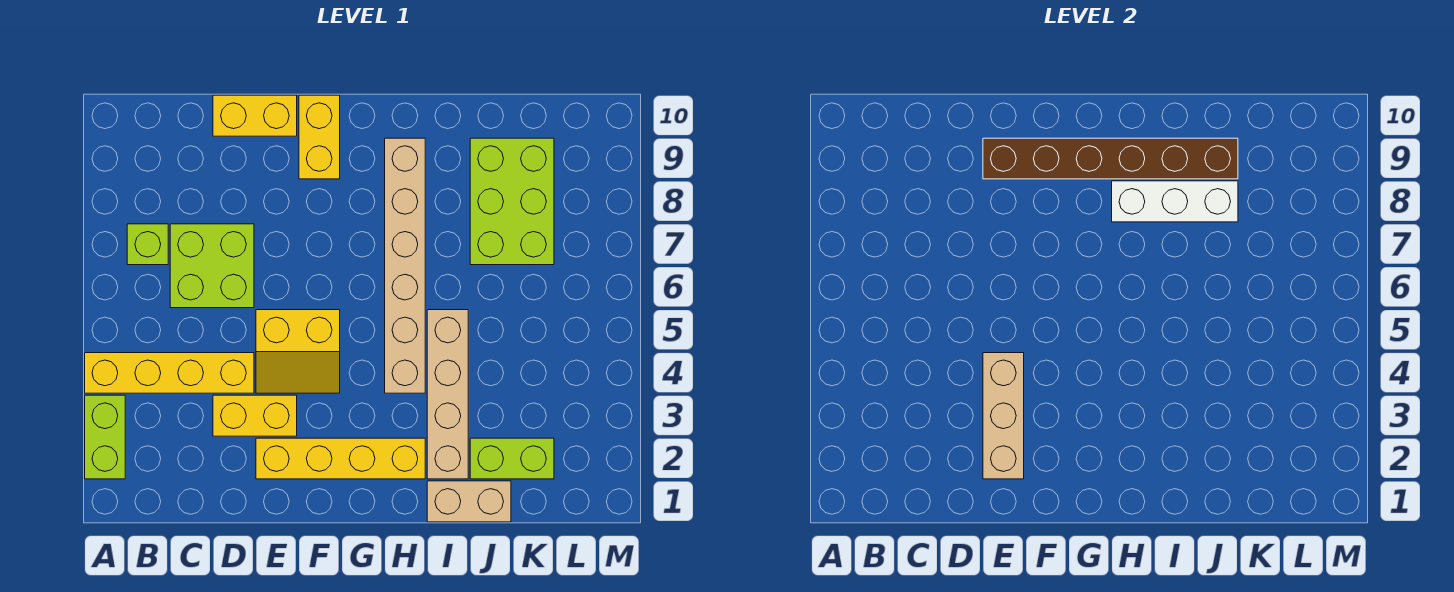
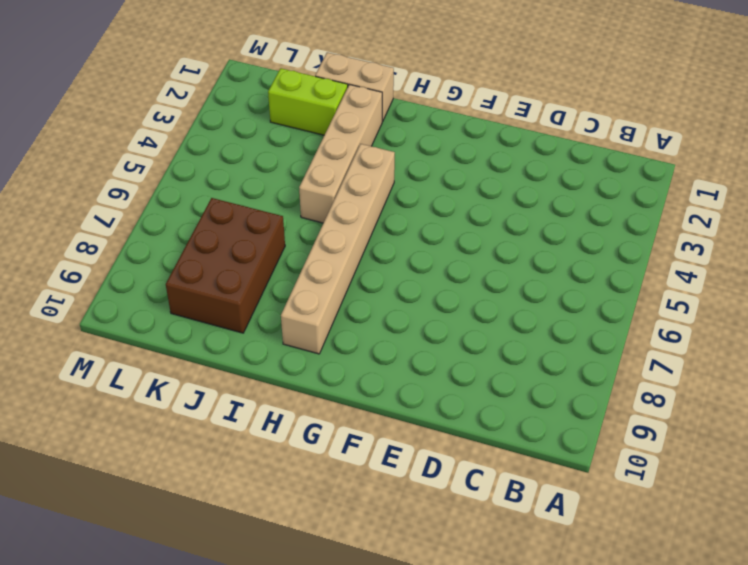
brown 2x3 brick [166,198,285,333] -> lime 2x3 brick [470,138,554,265]
none -> lime 1x2 brick [85,395,125,479]
none -> yellow 1x4 brick [85,353,254,393]
none -> lime 1x1 brick [127,224,168,265]

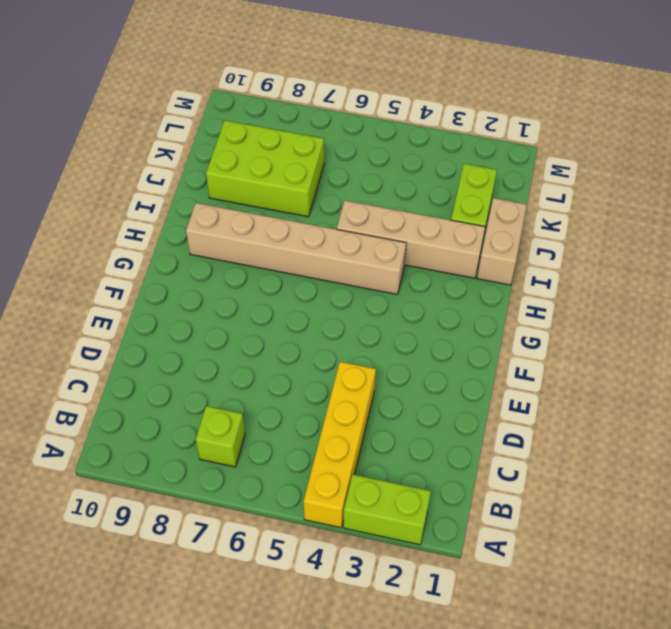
none -> lime 2x2 brick [170,224,254,308]
none -> yellow 1x2 brick [213,395,297,436]
none -> yellow 1x2 brick [213,95,297,136]

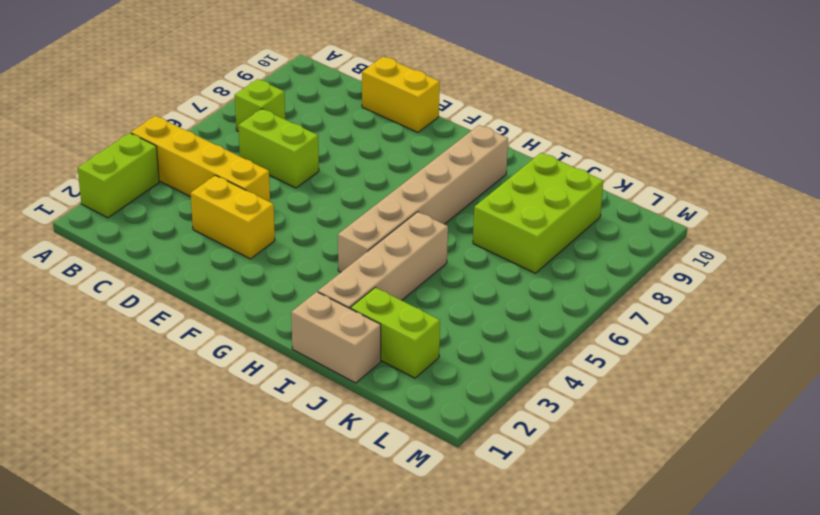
lime 1x2 brick [238,109,319,188] -> lime 2x2 brick [170,224,254,308]
none -> yellow 1x4 brick [256,438,425,479]
none -> yellow 2x2 slope [256,310,340,393]
none -> yellow 1x2 brick [299,95,340,179]

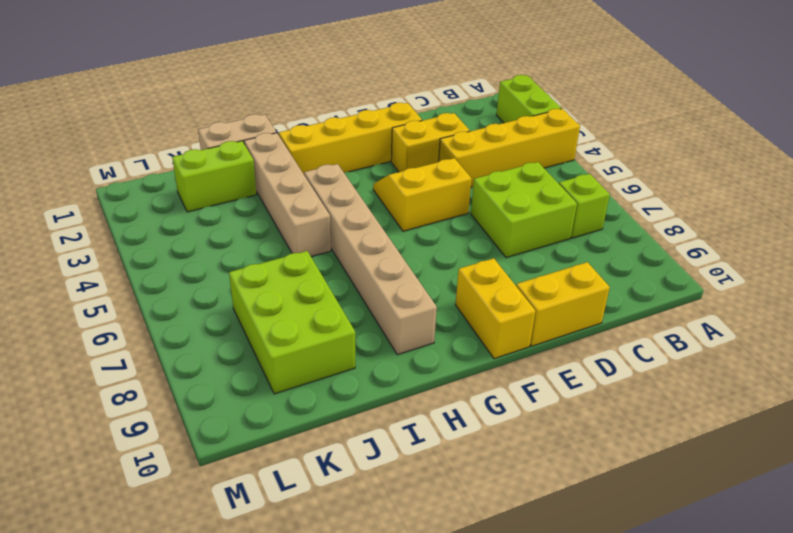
none -> tan 1x3 brick [983,353,1024,479]
none -> brown 1x6 brick [983,138,1238,179]
none -> white 1x3 brick [1112,181,1238,222]

